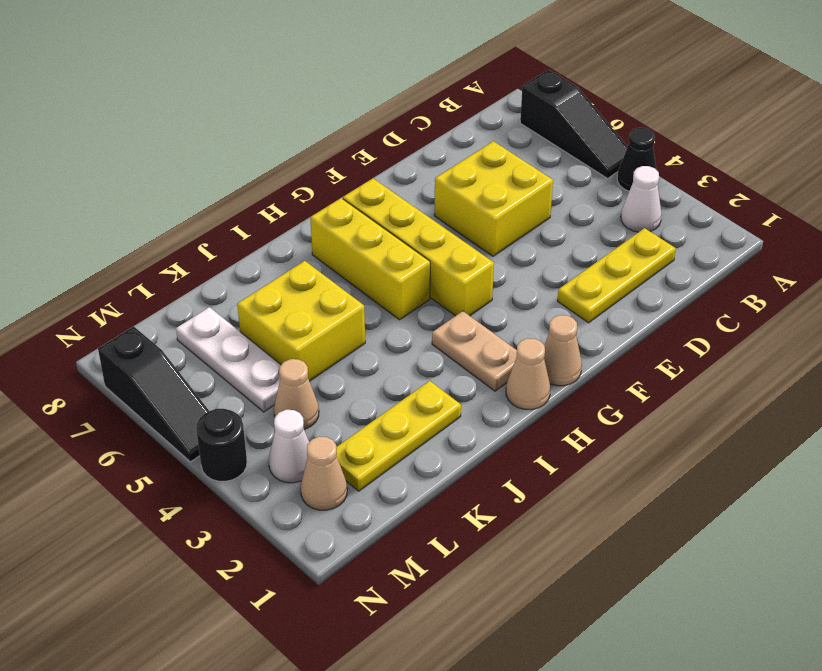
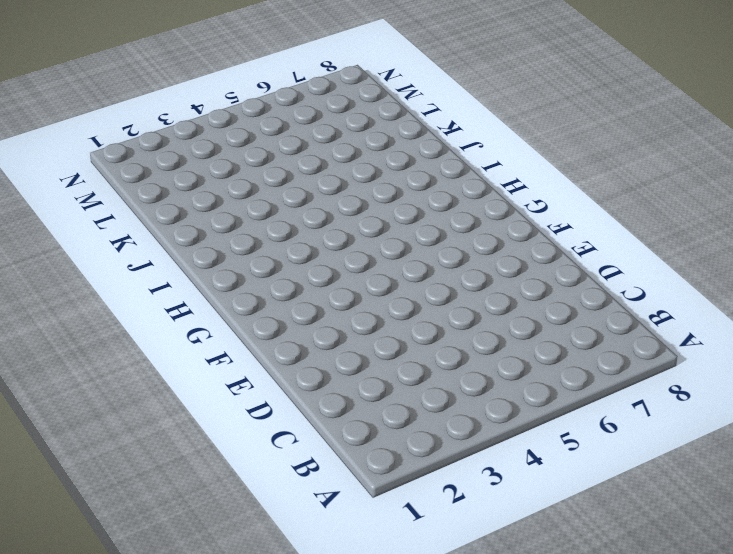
none -> black 1x1 cone [617,128,656,191]
none -> black 1x3 slope [520,70,628,178]
none -> white 1x1 cone [621,166,662,232]

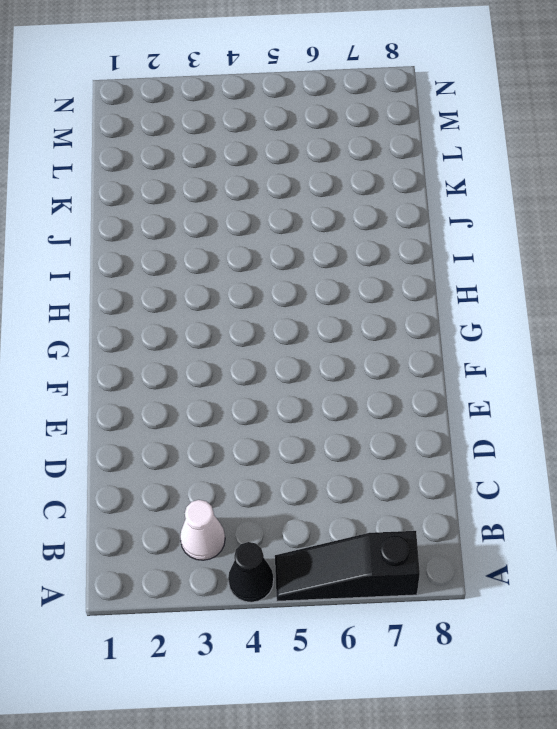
none -> yellow 1x3 plate [557,228,676,323]
none -> yellow 2x2 brick [434,141,553,256]
none -> tan 1x1 cone [544,315,582,386]

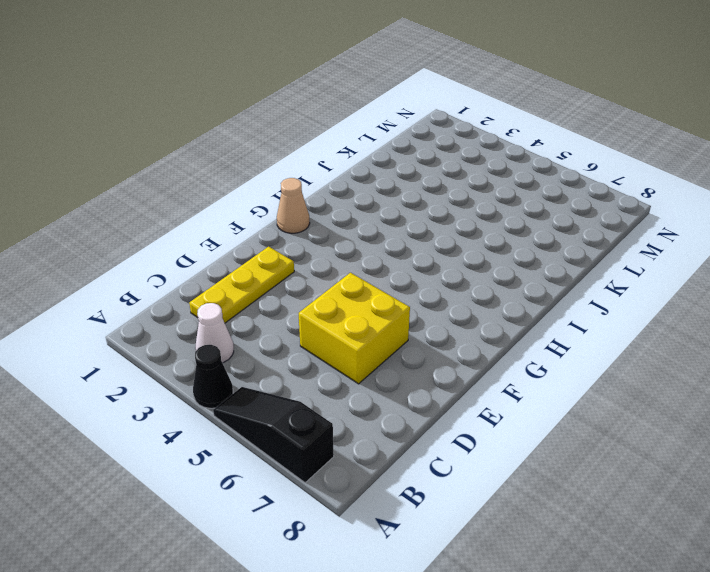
none -> yellow 1x4 brick [343,178,494,316]
none -> tan 1x1 cone [506,338,550,410]
none -> tan 1x2 plate [432,311,517,391]

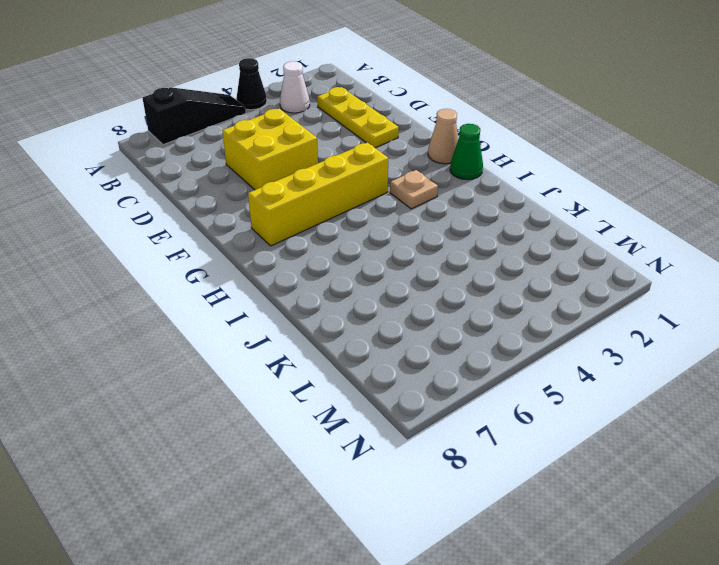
green 1x1 cone [450,124,483,180] -> tan 1x1 cone [506,338,550,410]
tan 1x1 plate [390,170,438,209] -> tan 1x2 plate [432,311,517,391]
none -> yellow 1x3 brick [310,198,430,320]
none -> yellow 1x3 plate [336,381,461,491]
none -> yellow 2x2 brick [237,261,365,381]

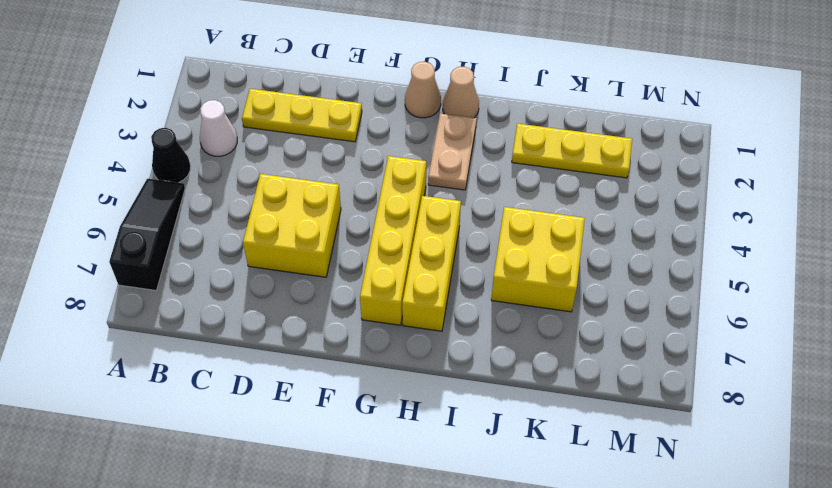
none -> tan 1x1 cone [274,359,319,429]
none -> white 1x3 plate [176,307,281,412]
none -> tan 1x1 cone [301,437,347,510]

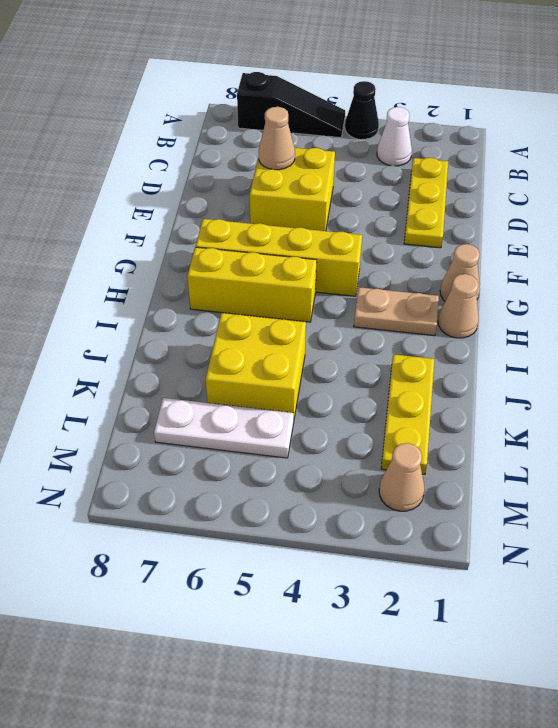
tan 1x1 cone [259,107,295,170] -> tan 1x1 cone moved to [274,359,319,429]
none -> white 1x1 cone [269,410,309,483]
none -> black 1x1 round brick [196,409,247,481]
none -> black 1x3 slope [98,326,209,462]

